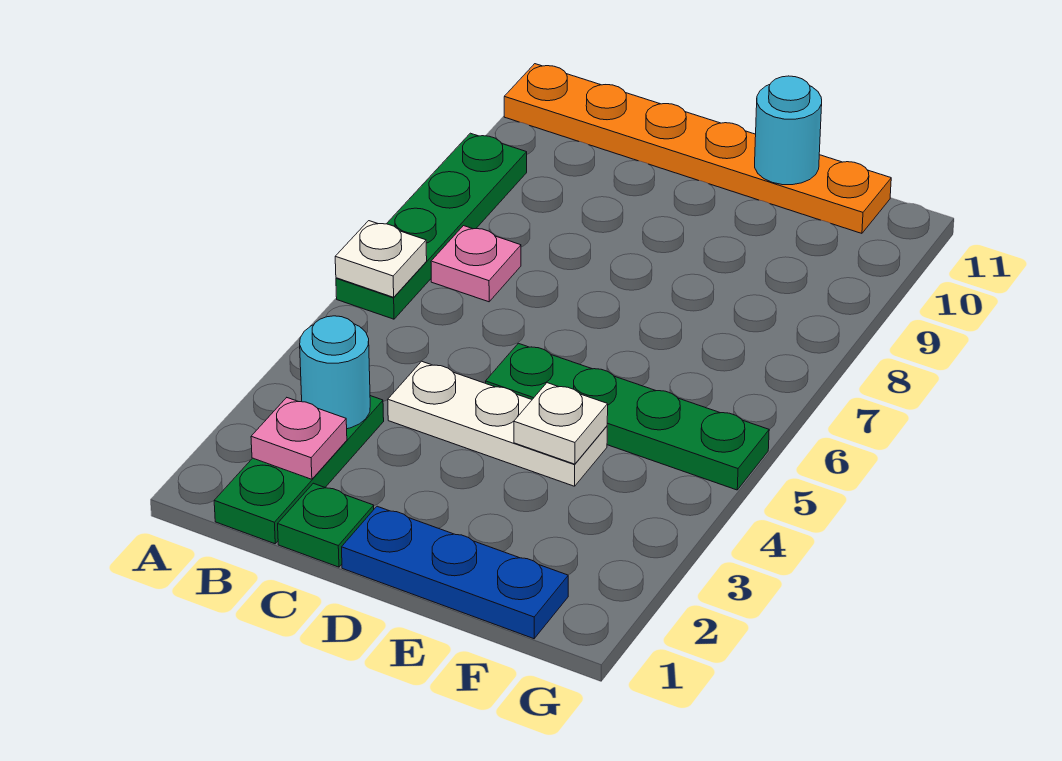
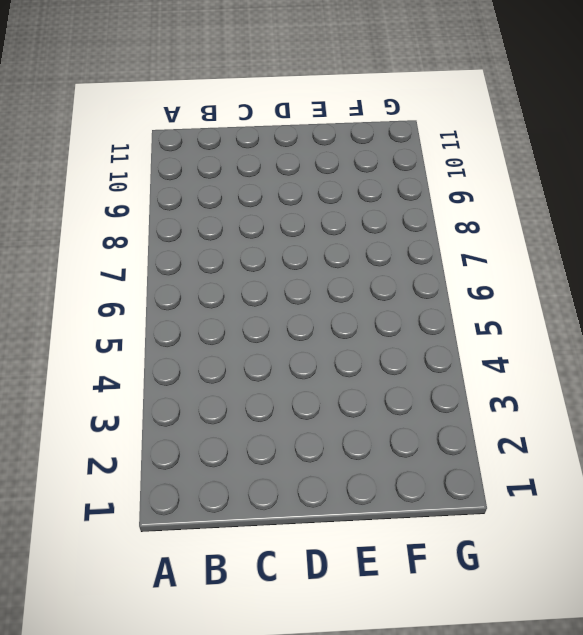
none -> green 1x4 plate [336,133,527,319]
none -> orange 1x6 plate [504,64,891,233]
none -> green 1x3 plate [214,396,384,544]

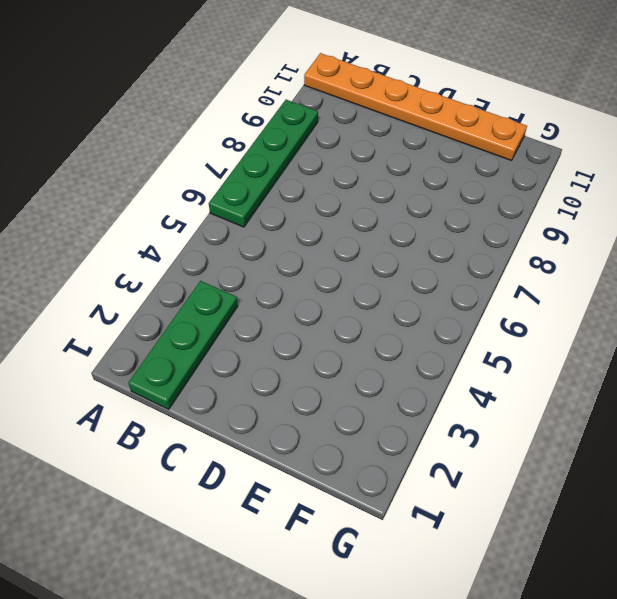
none -> pink 1x1 plate [431,226,521,302]
none -> green 1x1 plate [278,483,374,567]
none -> white 1x3 plate [388,361,607,486]

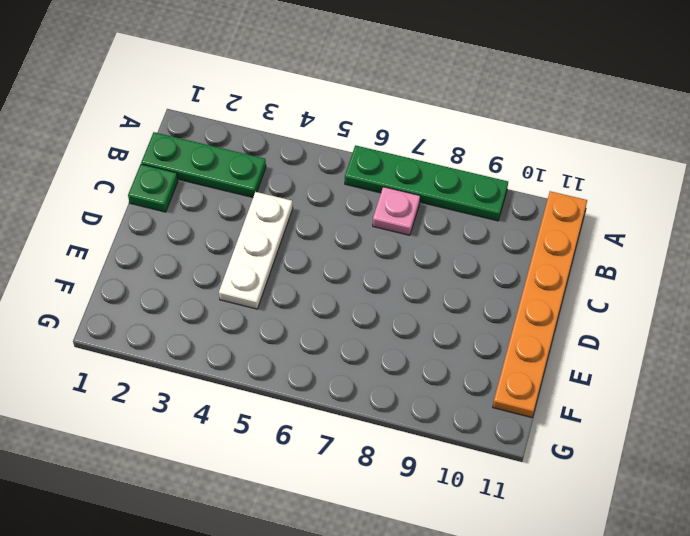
none -> blue 1x3 plate [342,506,568,639]
none -> green 1x4 plate [486,343,769,490]
none -> white 1x1 plate [335,221,427,297]

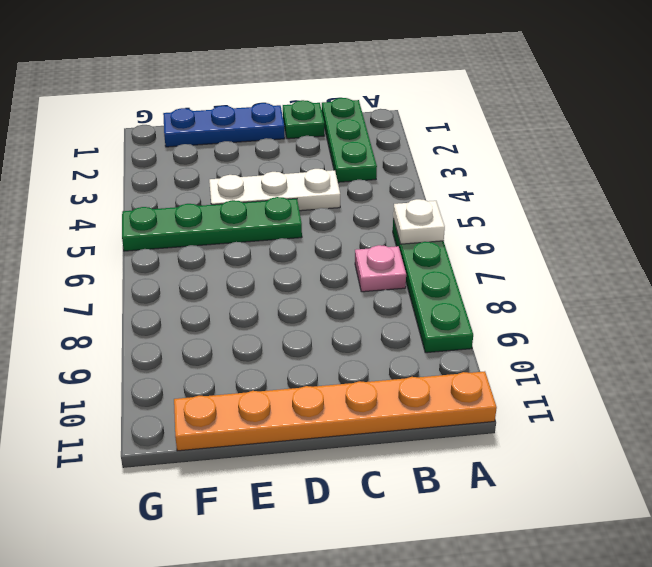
none -> pink 1x1 plate [251,398,347,479]
none -> cyan 1x1 round brick [300,316,370,429]
none -> white 1x1 plate [514,383,608,464]

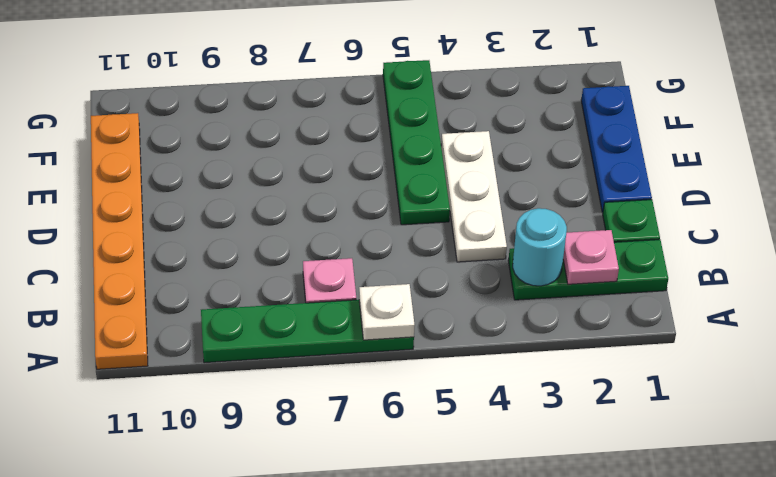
none -> white 1x1 plate [514,383,608,464]
none -> cyan 1x1 round brick [755,76,822,185]

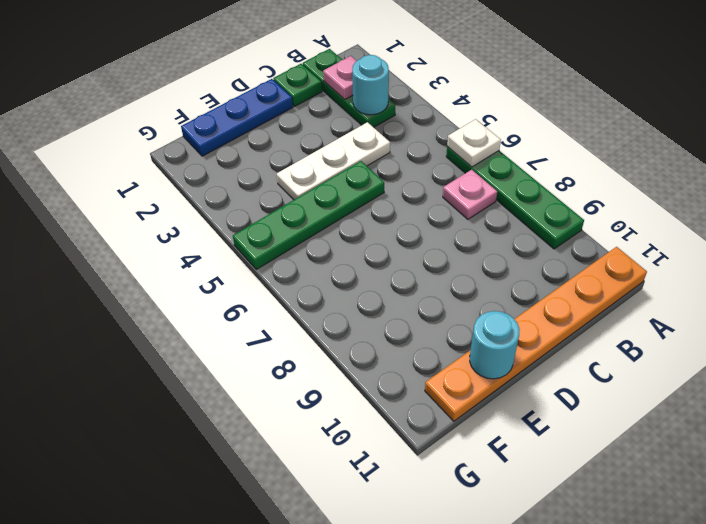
none -> white 1x1 plate [514,383,608,464]

